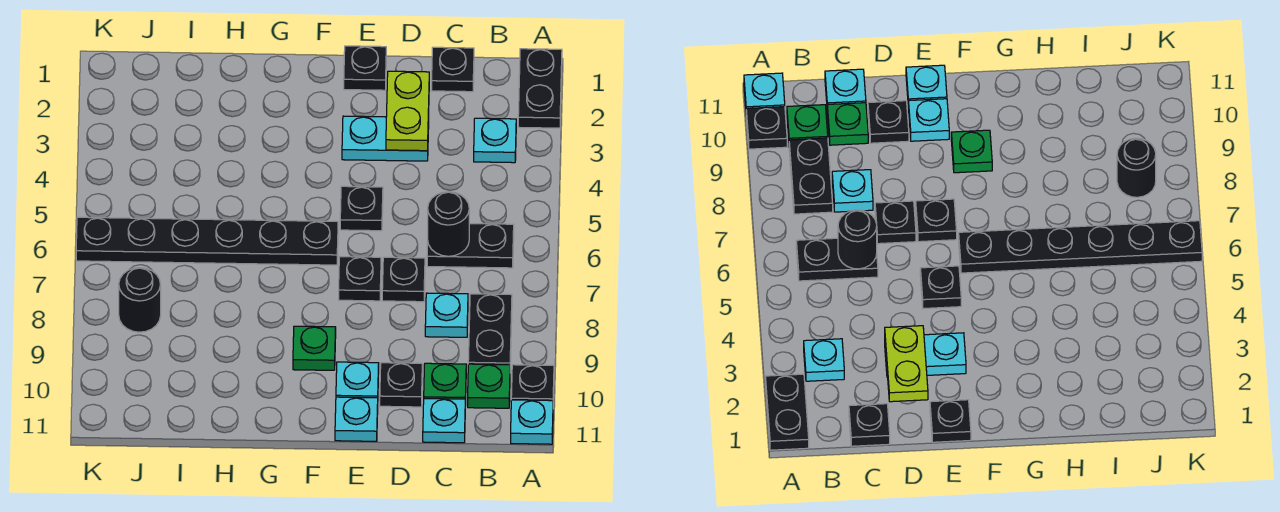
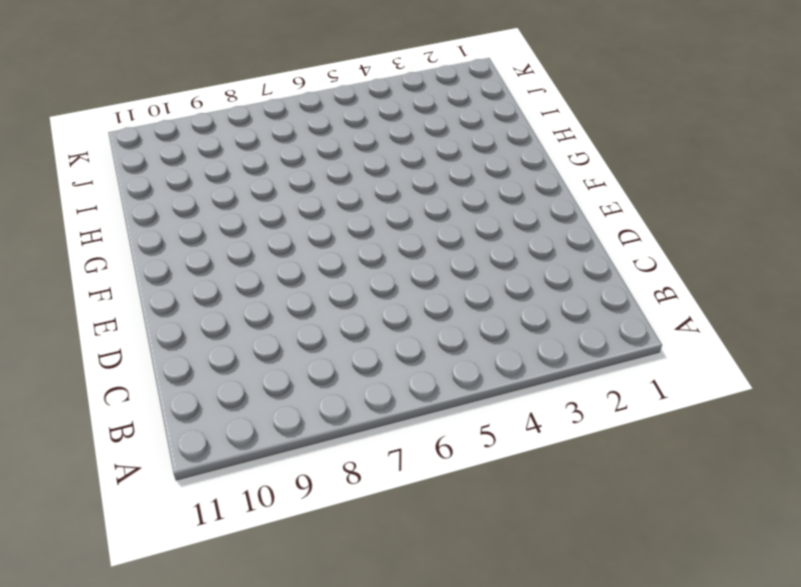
none -> black 1x2 plate [518,49,562,128]
none -> black 1x1 plate [511,365,554,401]
none -> cyan 1x1 plate [511,400,553,444]

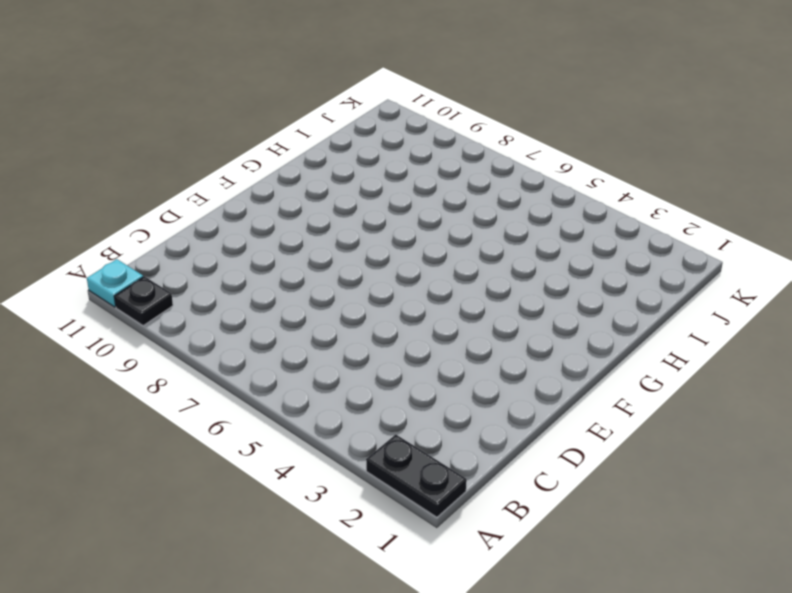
none -> cyan 1x1 plate [474,118,516,163]
none -> black 1x2 plate [427,224,514,268]
none -> black 1x2 plate [468,294,512,365]

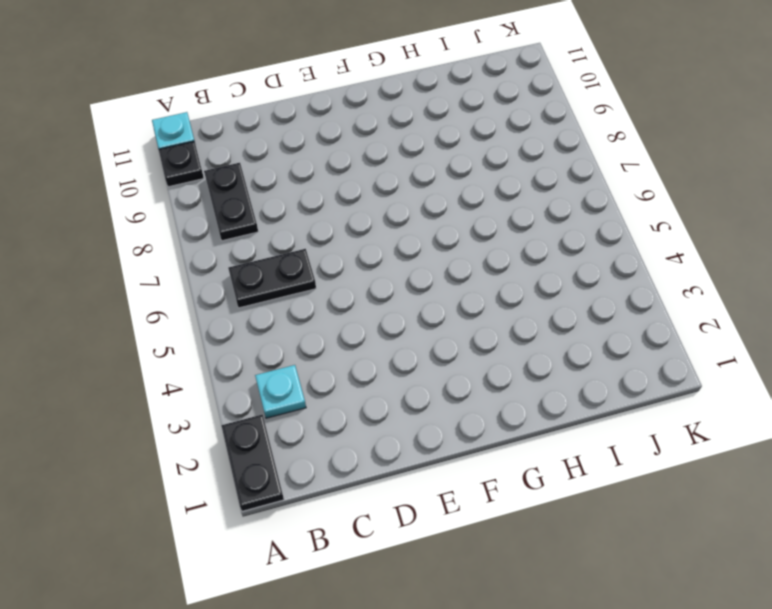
none -> green 1x1 plate [468,364,510,408]
none -> black 1x1 plate [432,47,474,92]
none -> cyan 1x1 plate [425,293,468,337]

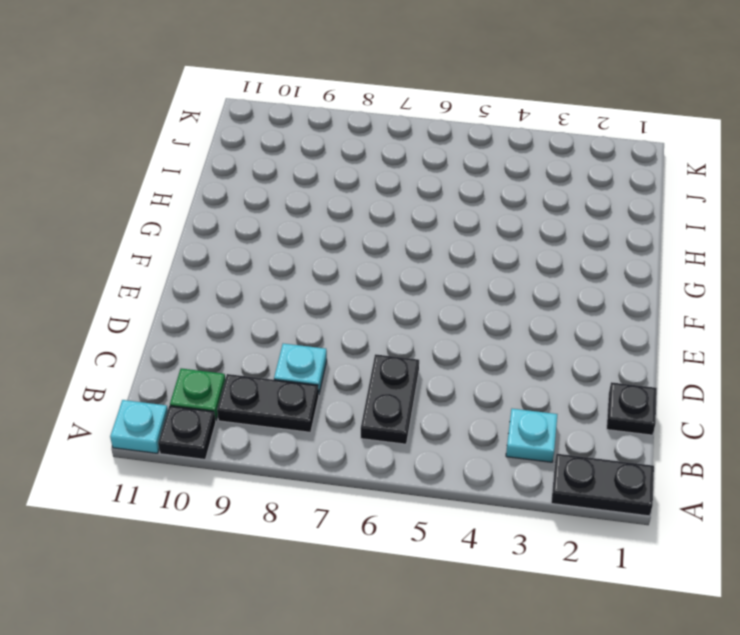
none -> green 1x1 plate [424,363,466,406]
none -> cyan 1x1 plate [423,399,465,443]
none -> cyan 1x2 plate [342,116,429,161]

